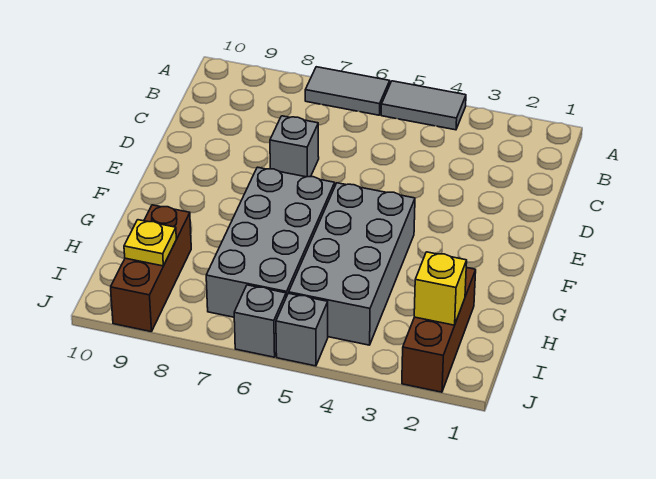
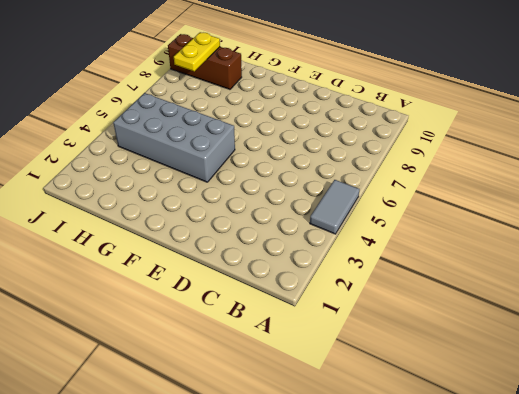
yellow 1x2 plate [174,32,220,71] -> yellow 1x1 plate [124,220,176,266]
none -> grey 1x2 tile [305,67,390,115]
none -> grey 1x1 brick [270,116,319,177]

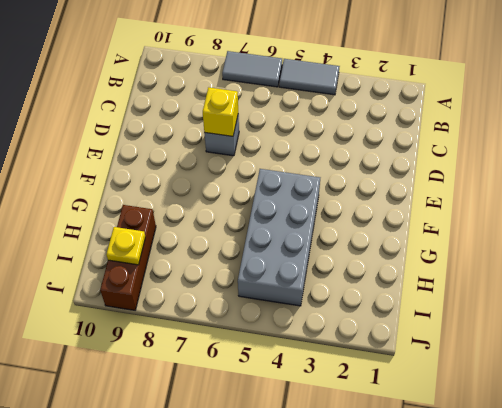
yellow 1x1 brick [203,87,238,136] -> yellow 1x1 brick moved to [414,252,467,325]
none -> grey 2x4 brick [206,167,335,317]
none -> brown 1x3 brick [402,268,476,392]

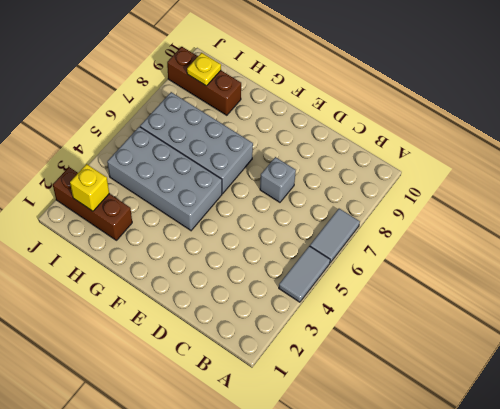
none -> grey 1x1 brick [276,293,328,366]
none -> grey 1x1 brick [234,285,286,357]

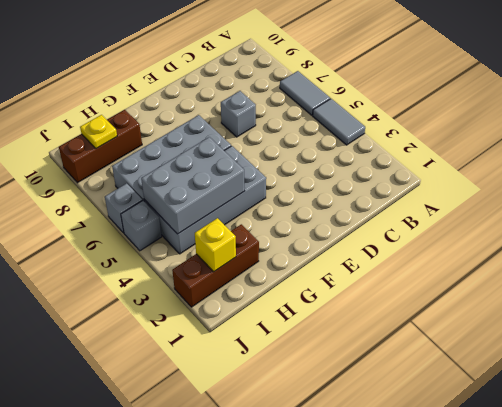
grey 2x3 brick [141,137,245,234] -> none

